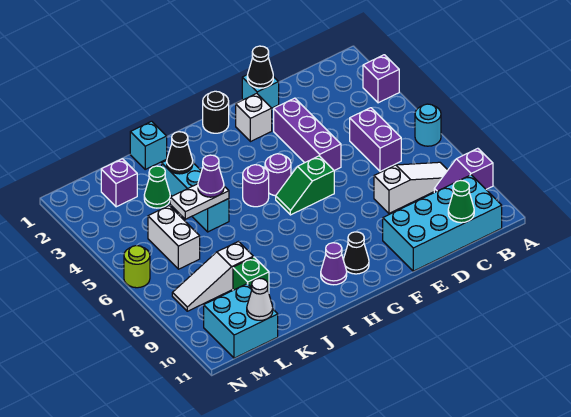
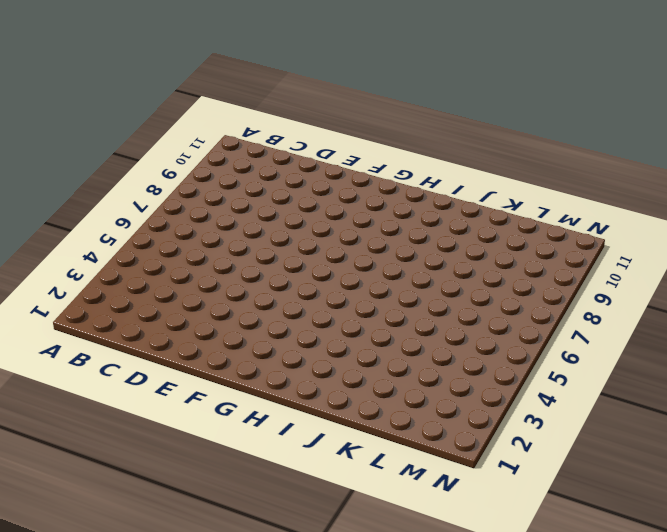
none -> purple 1x1 brick [363,55,399,103]
none -> cyan 1x1 round brick [415,104,441,146]
none -> purple 1x2 slope [434,148,493,192]
none -> white 1x3 slope [374,162,448,213]

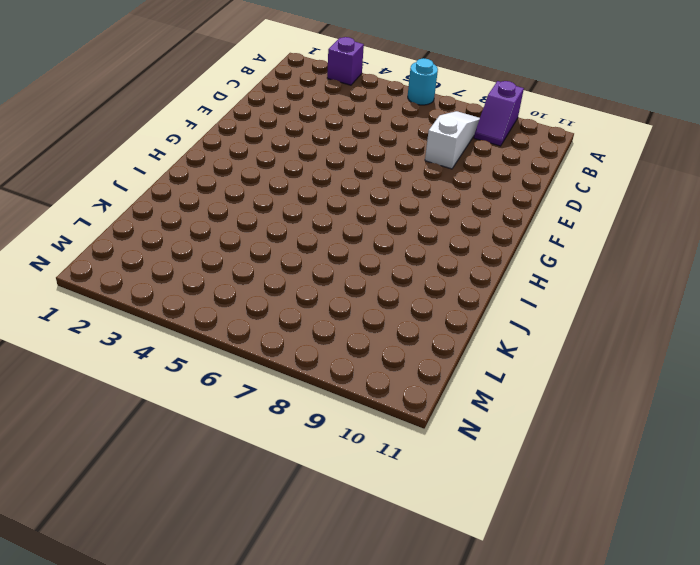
none -> cyan 2x4 brick [383,175,502,271]
none -> purple 1x2 brick [350,108,401,171]
none -> cyan 1x1 brick [242,75,279,108]
none -> purple 1x3 brick [274,98,341,170]

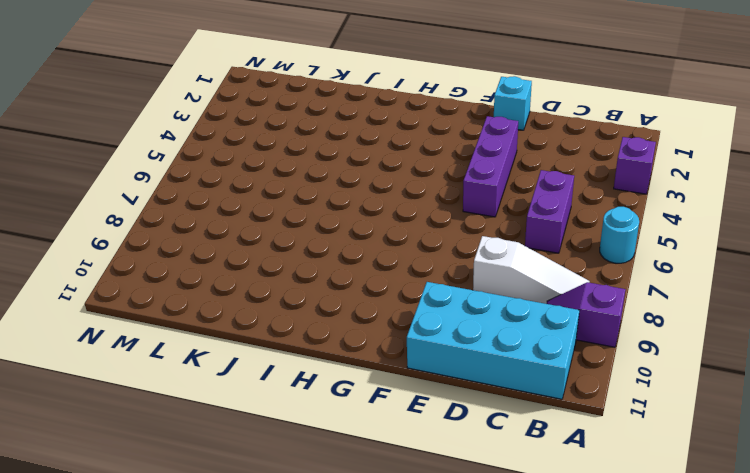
none -> white 1x1 brick [236,93,272,142]
none -> green 1x2 slope [276,156,334,215]
none -> black 1x1 round brick [203,91,229,133]
none -> purple 1x1 round brick [265,154,291,196]

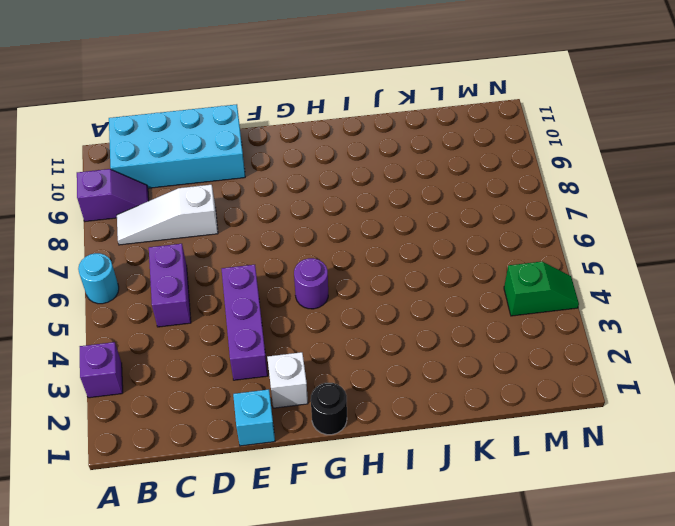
green 1x2 slope [504,262,579,316] -> green 1x2 slope moved to [276,156,334,215]
none -> black 1x1 cone [343,232,369,274]
none -> purple 1x1 round brick [243,165,269,207]
none -> purple 1x1 cone [321,243,347,285]
none -> cyan 1x1 brick [130,121,167,169]

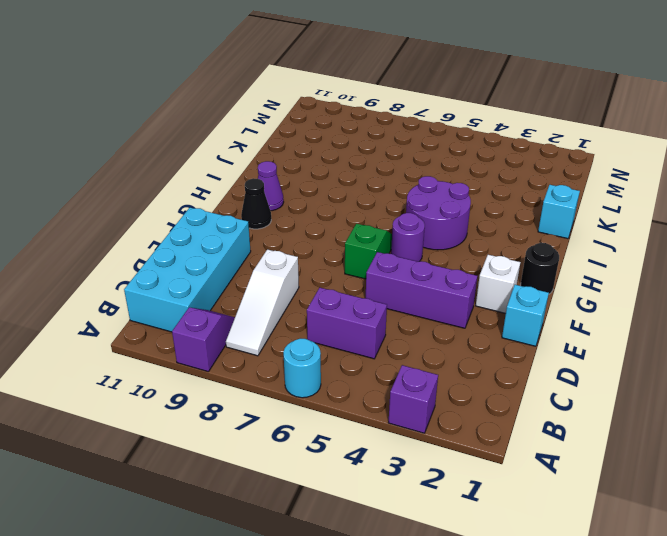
purple 2x2 round brick [406,176,471,250] -> purple 1x1 round brick [243,165,269,207]
none -> cyan 1x3 brick [162,161,229,232]
none -> green 1x1 cone [144,166,170,208]
none -> white 1x3 slope [172,242,253,311]
none -> green 1x1 brick [233,257,269,292]

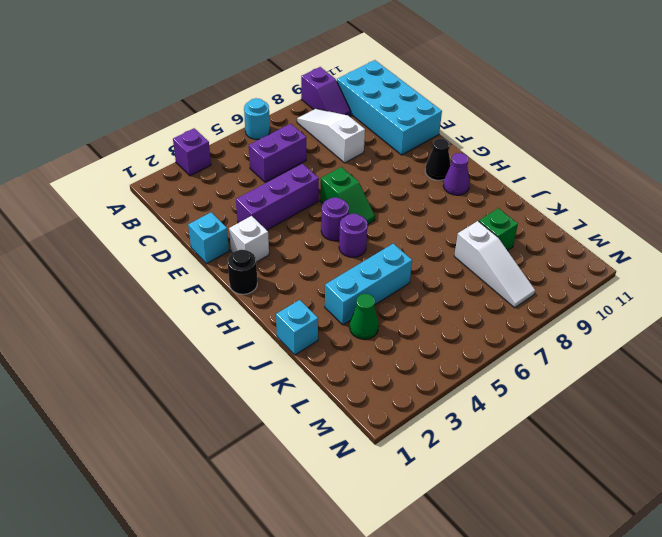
none -> purple 1x1 brick [101,159,137,207]
none -> white 1x2 brick [148,206,200,269]
none -> cyan 2x2 brick [204,284,278,358]
none -> lime 1x1 round brick [124,246,150,288]

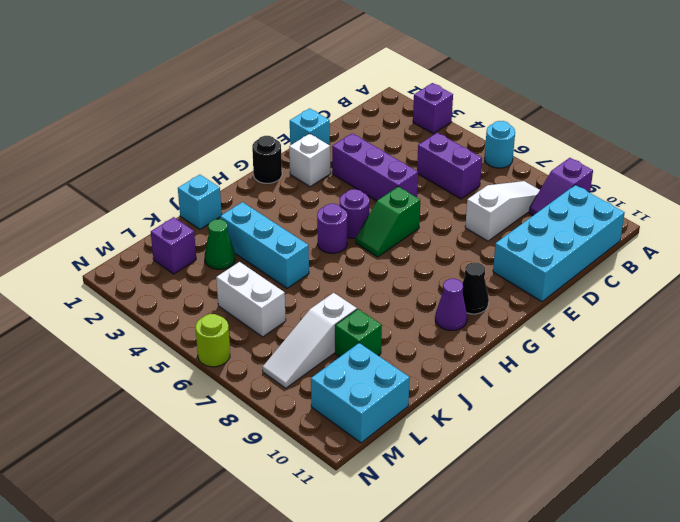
none -> green 1x1 cone [448,180,474,223]
none -> black 1x1 cone [247,46,273,88]
none -> black 1x1 cone [167,132,193,174]
none -> white 1x2 plate [170,184,229,219]

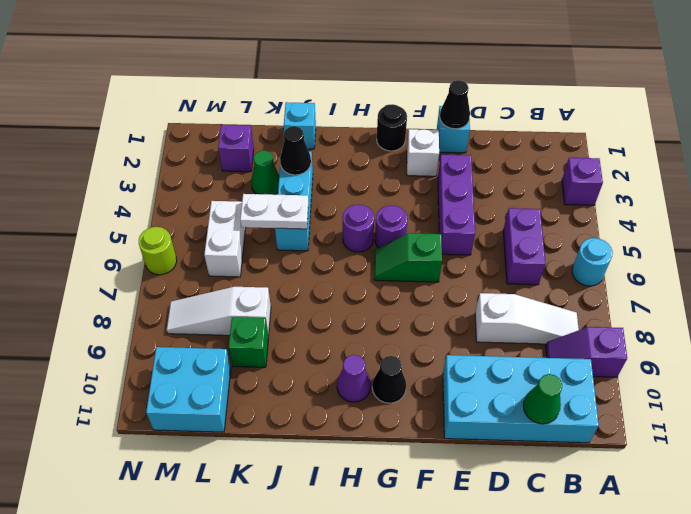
none -> white 1x1 cone [247,278,273,320]
none -> purple 1x1 cone [198,155,224,197]

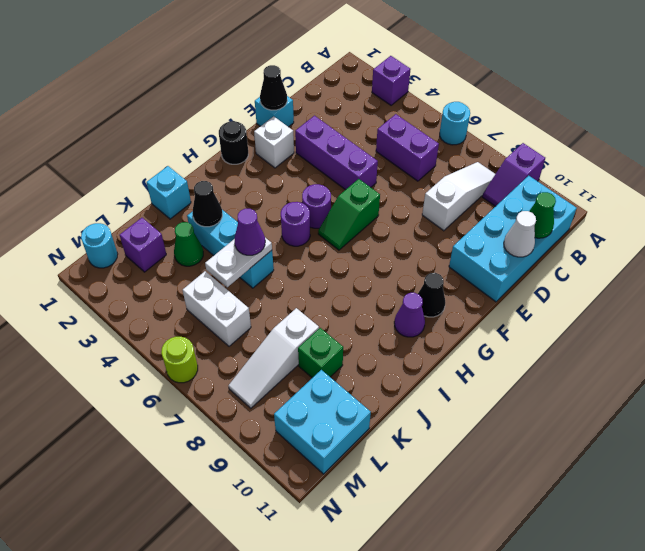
white 1x1 cone [504,211,536,257] -> white 1x1 cone moved to [247,278,273,320]
cyan 1x1 round brick [81,223,118,268] -> none

